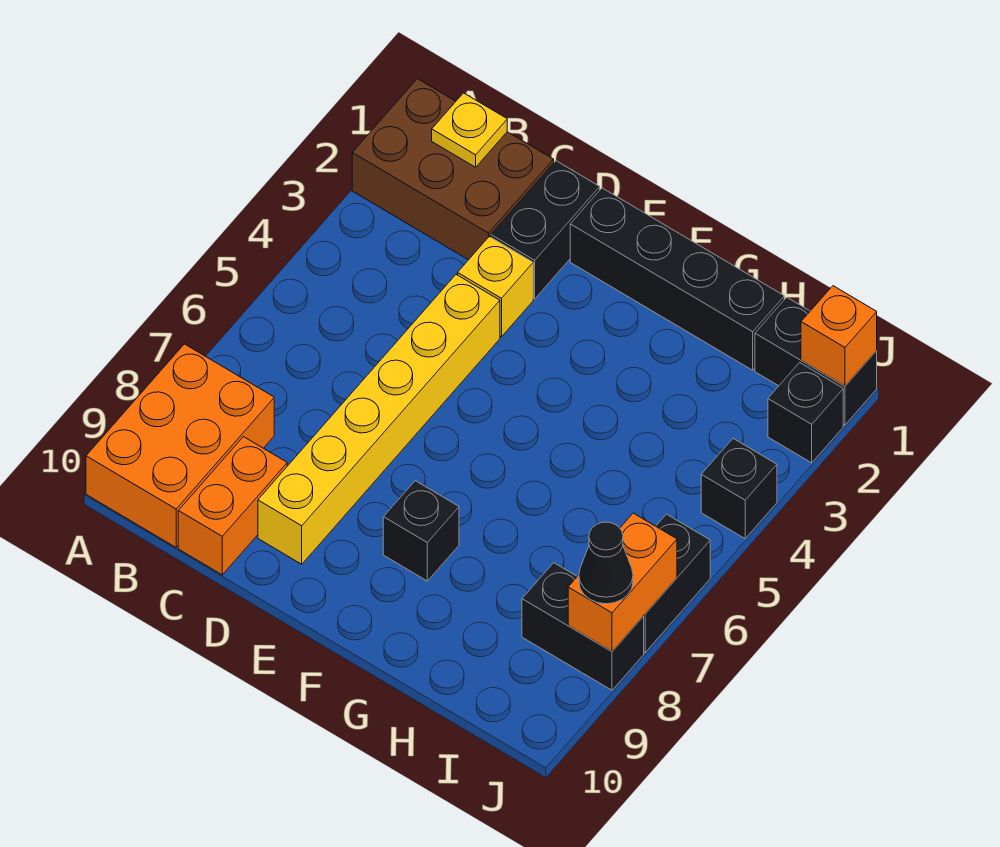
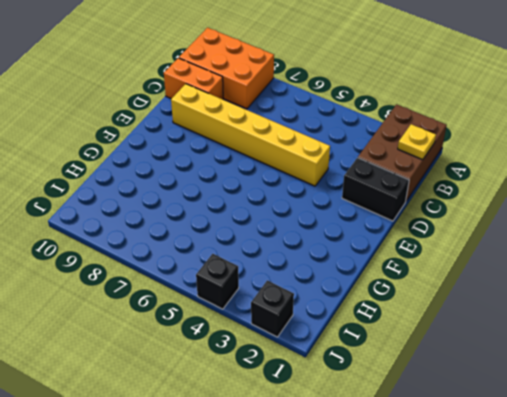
none -> yellow 1x1 brick [458,236,533,337]
none -> black 1x4 brick [570,188,784,370]
none -> black 1x1 brick [383,481,459,581]

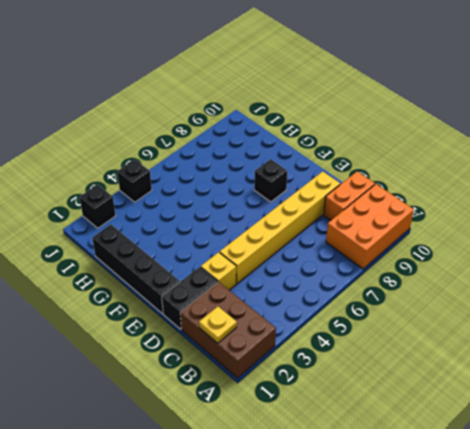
none -> black 1x2 brick [755,297,877,425]
none -> black 1x2 brick [522,563,644,690]
none -> black 1x2 brick [644,514,710,652]

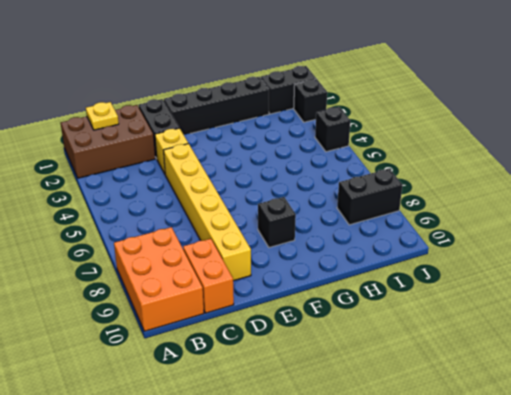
none -> black 1x2 brick [644,514,710,652]
none -> orange 1x1 brick [801,286,877,386]
none -> orange 1x2 brick [568,513,677,651]

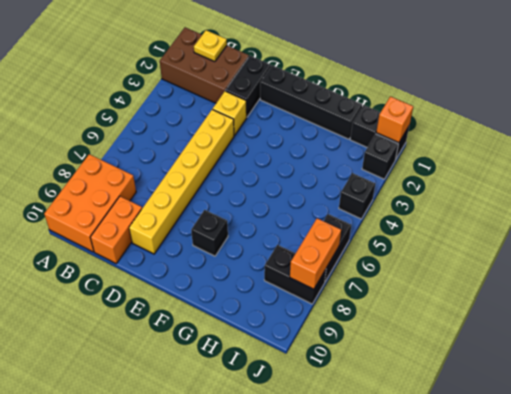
none -> black 1x1 cone [579,522,633,604]

